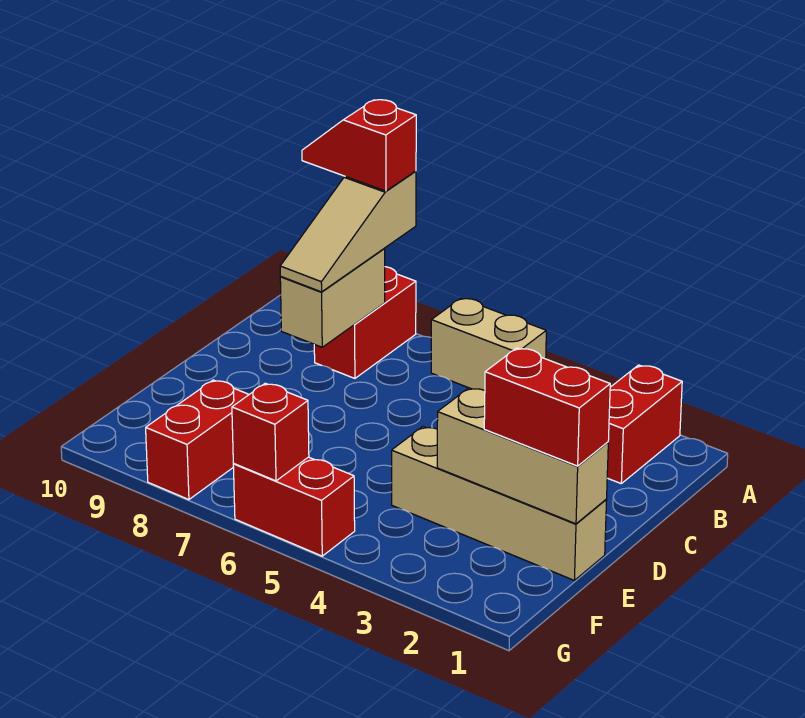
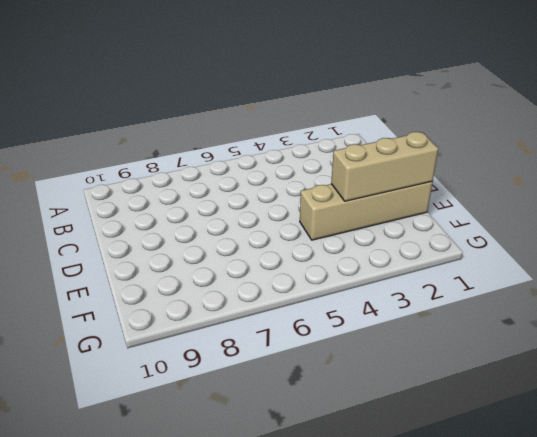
none -> red 1x2 brick [607,365,682,483]
none -> tan 1x2 brick [431,298,546,390]
none -> red 1x2 brick [314,267,416,378]

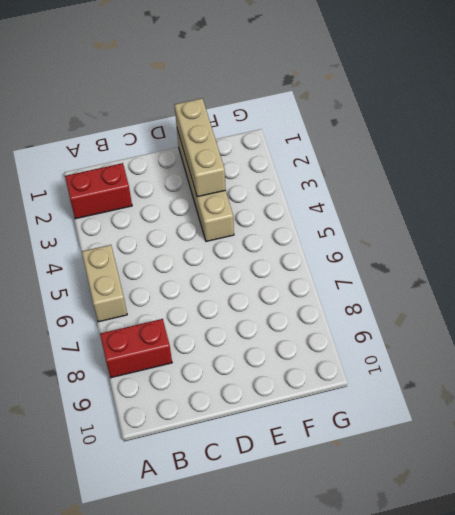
none -> red 1x2 brick [146,380,249,500]
none -> red 1x2 brick [233,457,355,556]
none -> tan 1x2 brick [280,249,385,347]

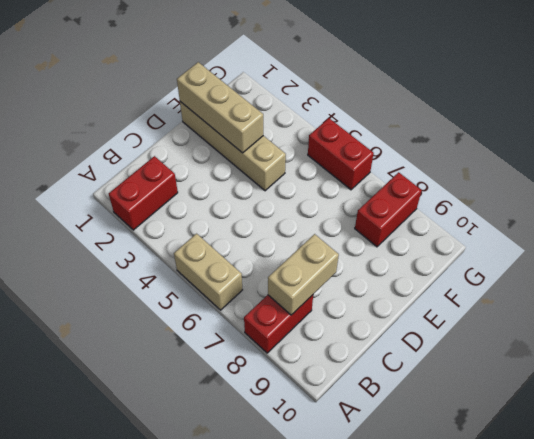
none -> red 1x1 brick [232,383,309,481]
none -> tan 1x3 slope [280,171,416,292]
none -> red 1x2 brick [484,348,610,466]

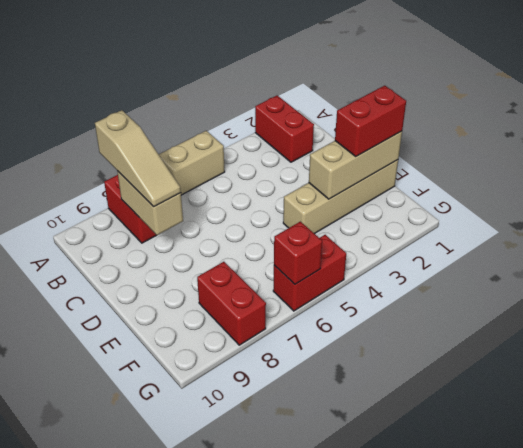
none -> red 1x2 slope [302,100,416,191]

